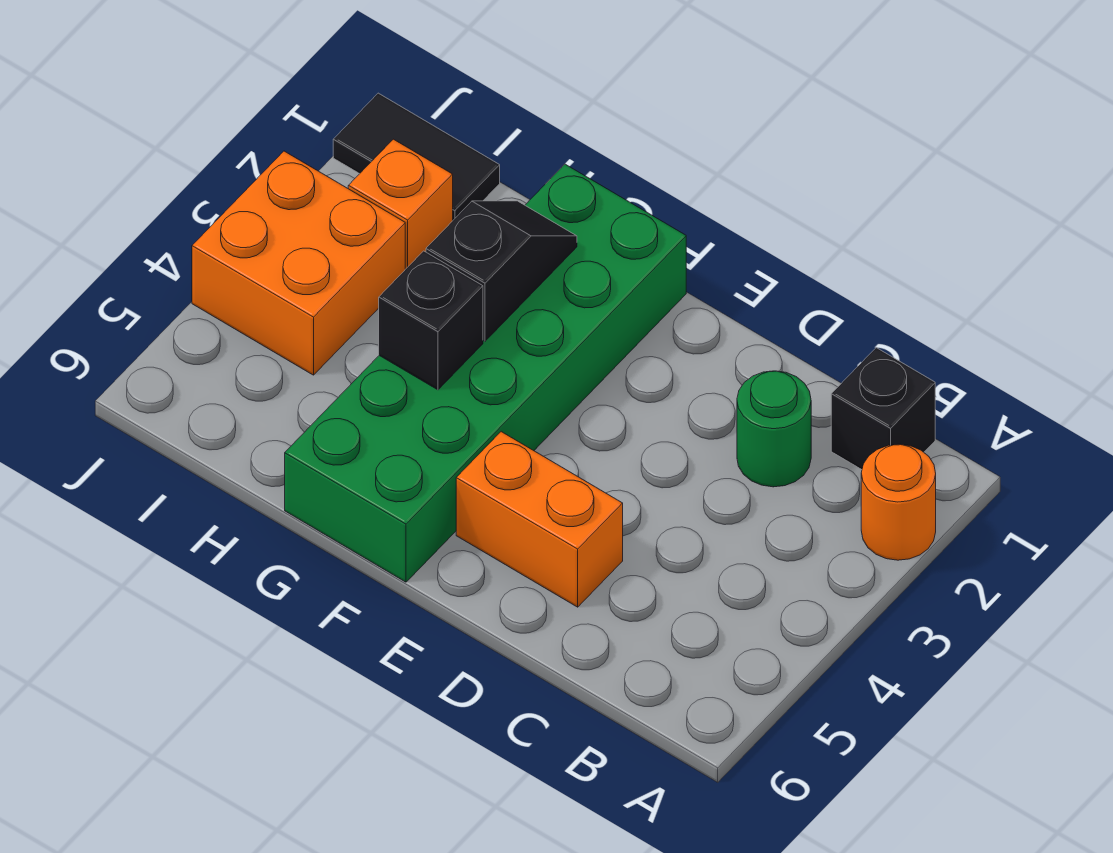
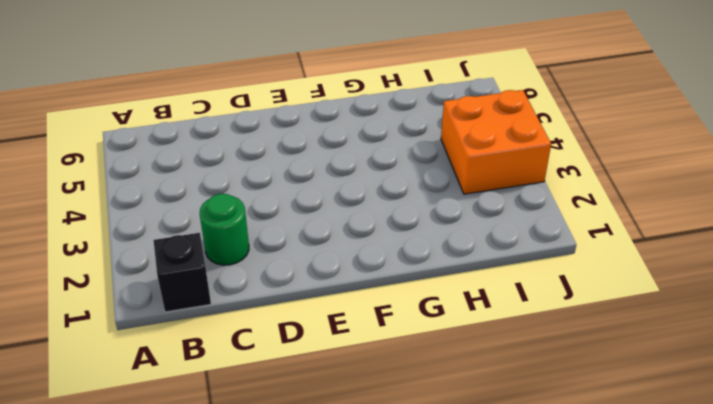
none -> orange 1x1 round brick [861,444,936,560]
none -> orange 1x2 brick [456,432,623,607]

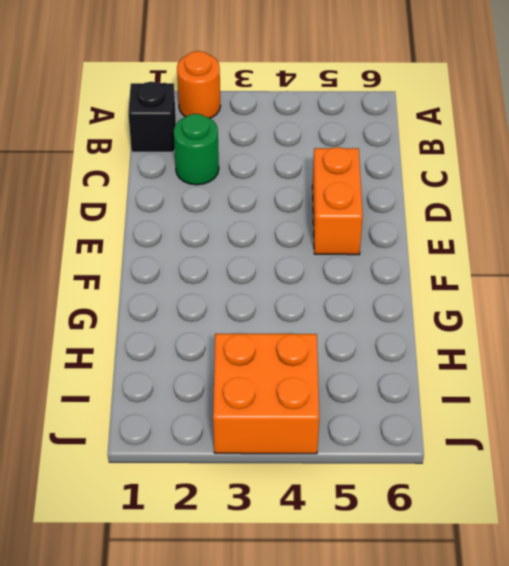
none -> green 2x6 brick [285,164,686,582]
none -> black 1x2 tile [333,93,500,220]

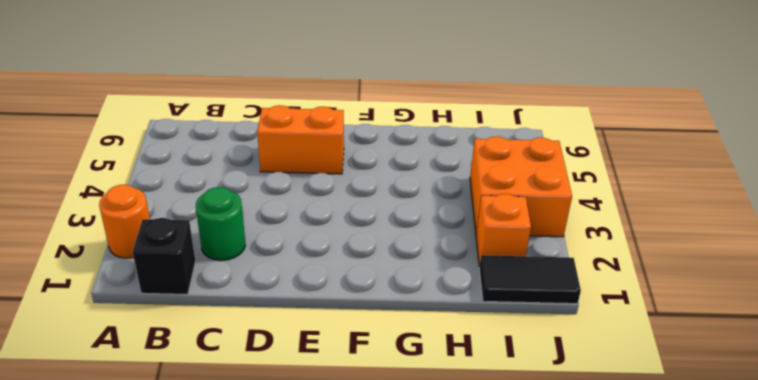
none -> green 2x6 brick [285,164,686,582]
none -> black 1x2 slope [426,201,577,341]

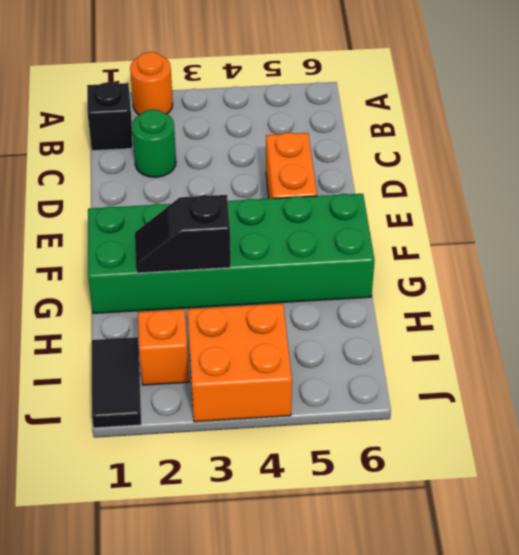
none -> black 1x1 brick [379,251,483,390]

